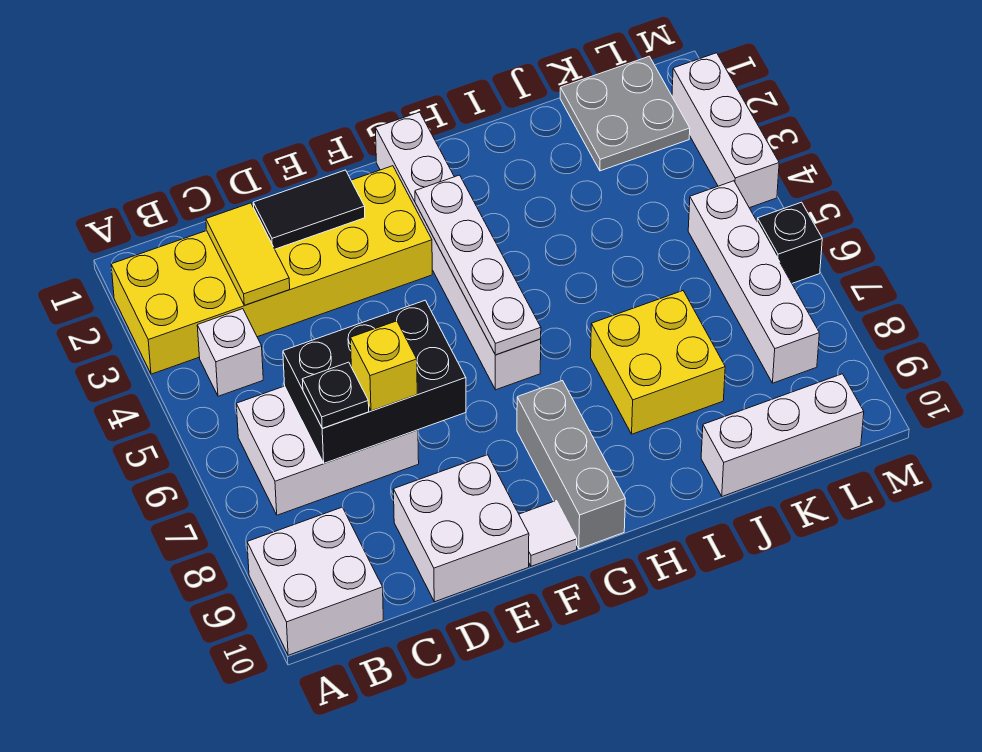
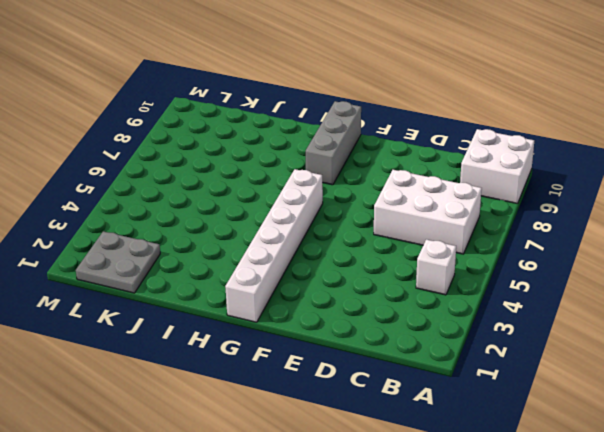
none -> yellow 2x6 brick [111,166,432,374]
none -> white 2x2 brick [393,455,529,602]
none -> white 1x1 tile [519,501,577,566]

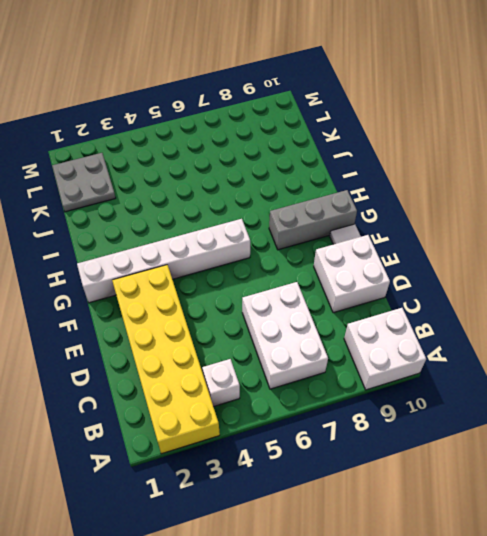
none -> yellow 2x2 brick [591,291,725,434]
none -> white 1x3 brick [701,374,864,496]
none -> white 1x4 brick [688,181,819,383]

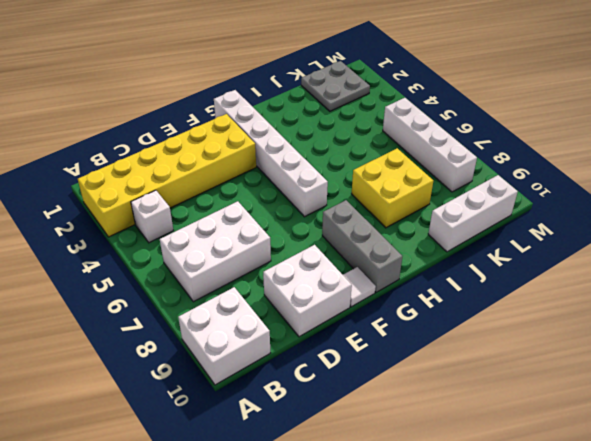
none -> white 1x3 brick [672,53,779,208]
none -> black 1x1 brick [757,202,822,283]
none -> yellow 1x2 tile [206,203,290,305]

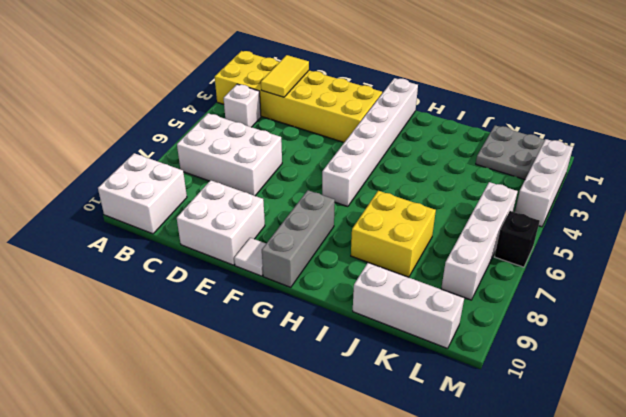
none -> black 2x3 brick [283,300,466,463]
none -> black 1x2 tile [253,170,365,249]
none -> white 1x4 plate [415,175,541,355]

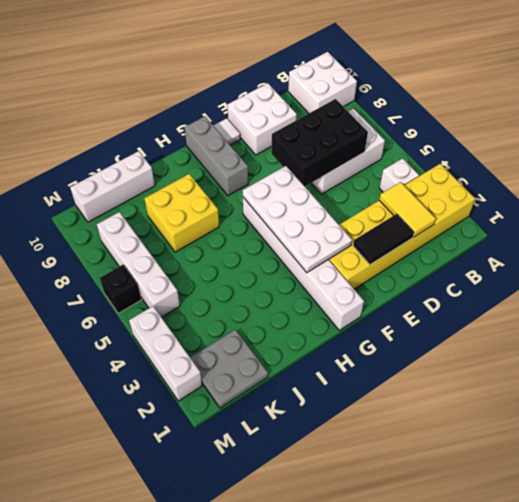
white 2x4 plate [243,166,352,273] -> white 1x4 plate [415,175,541,355]
none -> black 1x1 plate [302,362,369,428]
none -> yellow 1x1 brick [351,321,417,411]

